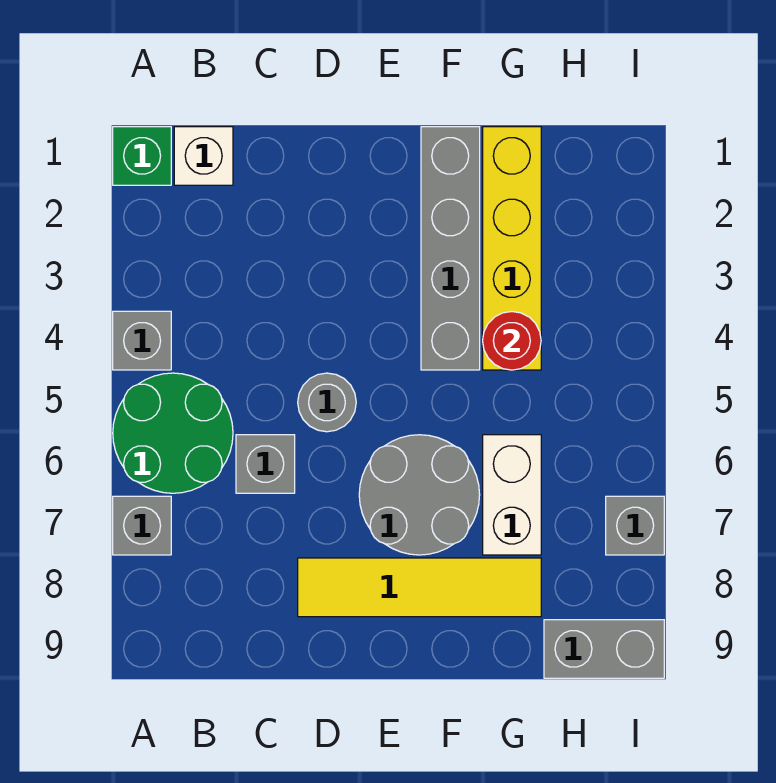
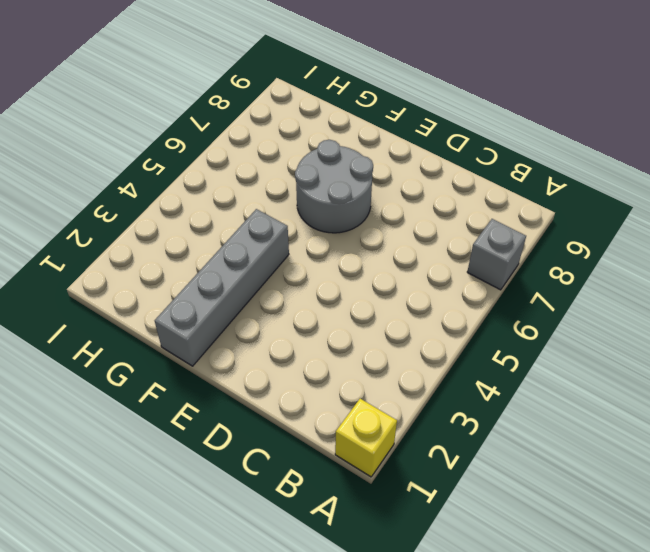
yellow 1x1 brick [335,399,397,477] -> green 1x1 brick [113,127,171,185]
none -> grey 1x1 brick [113,311,171,370]
none -> green 2x2 round brick [113,373,233,493]
none -> white 1x1 brick [174,127,233,185]

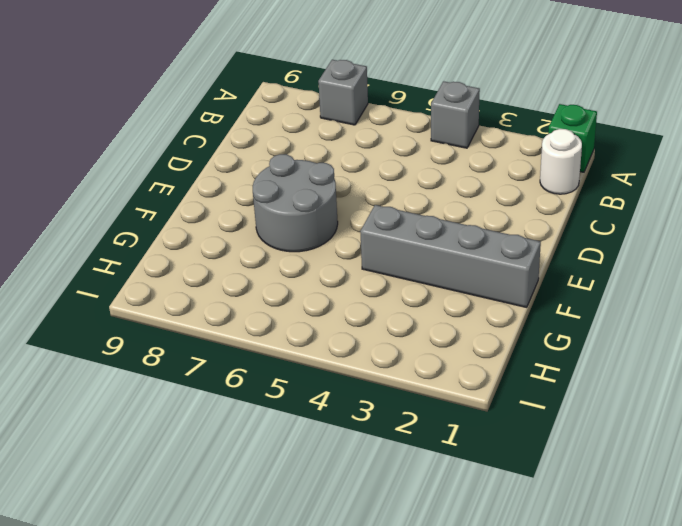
white 1x1 round brick [540,129,582,194] -> white 1x1 brick [174,127,233,185]
none -> green 2x2 round brick [113,373,233,493]
none -> grey 1x1 brick [236,435,295,493]
none -> grey 1x1 round brick [298,373,356,432]

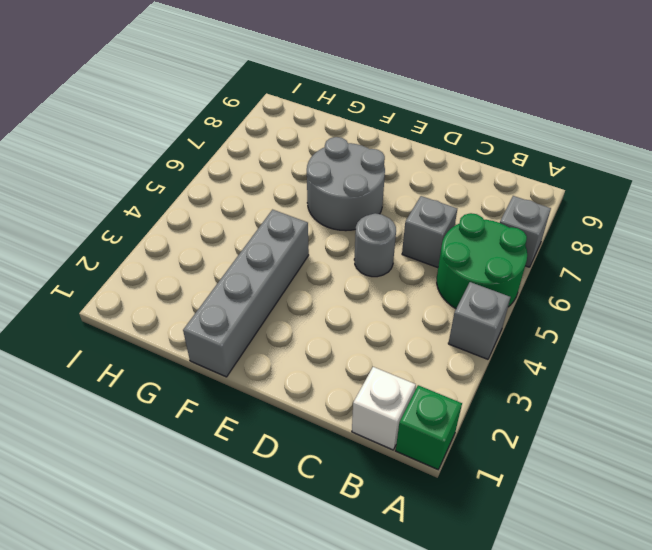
none -> yellow 1x4 tile [298,558,541,617]
none -> yellow 1x4 brick [483,127,541,370]
none -> white 1x2 brick [483,435,541,555]

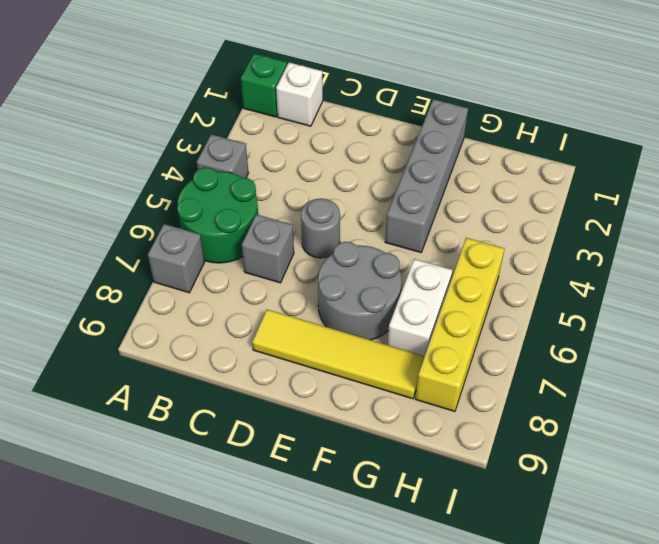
yellow 1x4 brick [415,238,505,411] -> yellow 1x4 brick moved to [483,127,541,370]
none -> grey 1x2 brick [544,620,664,678]
none -> grey 1x1 brick [606,496,664,555]
none -> red 1x1 round brick [483,312,541,370]

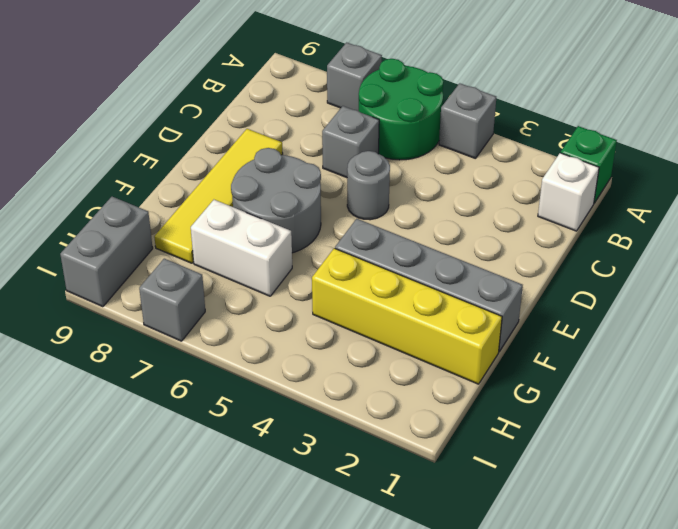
none -> red 1x1 round brick [483,312,541,370]

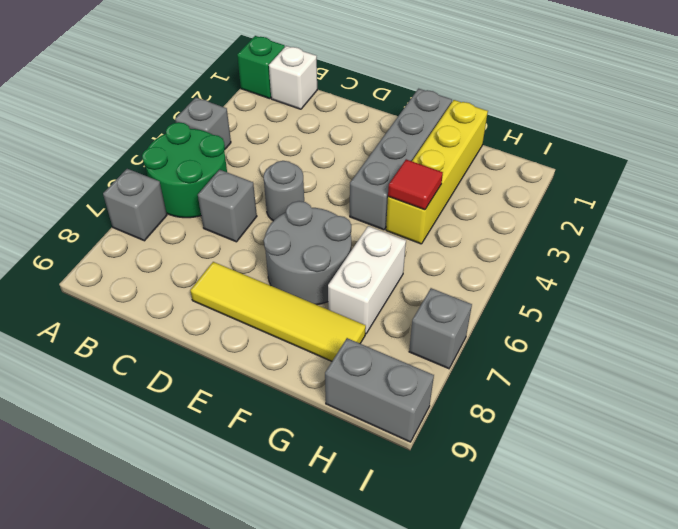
red 1x1 tile [388,159,443,210] -> red 1x1 round brick [483,312,541,370]

